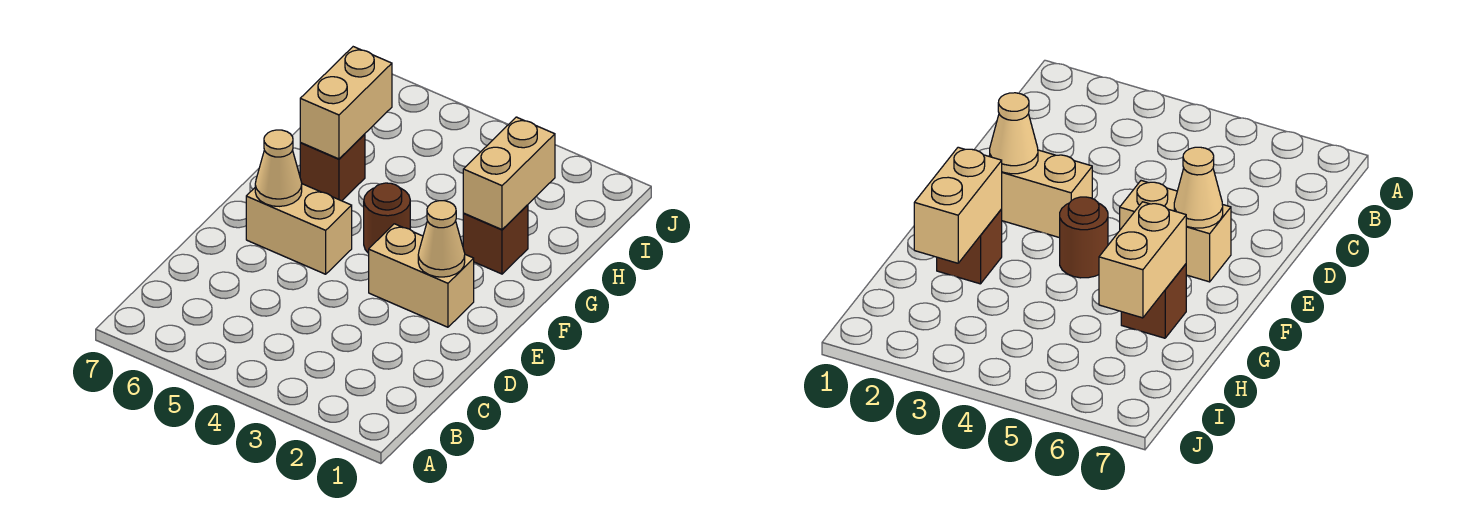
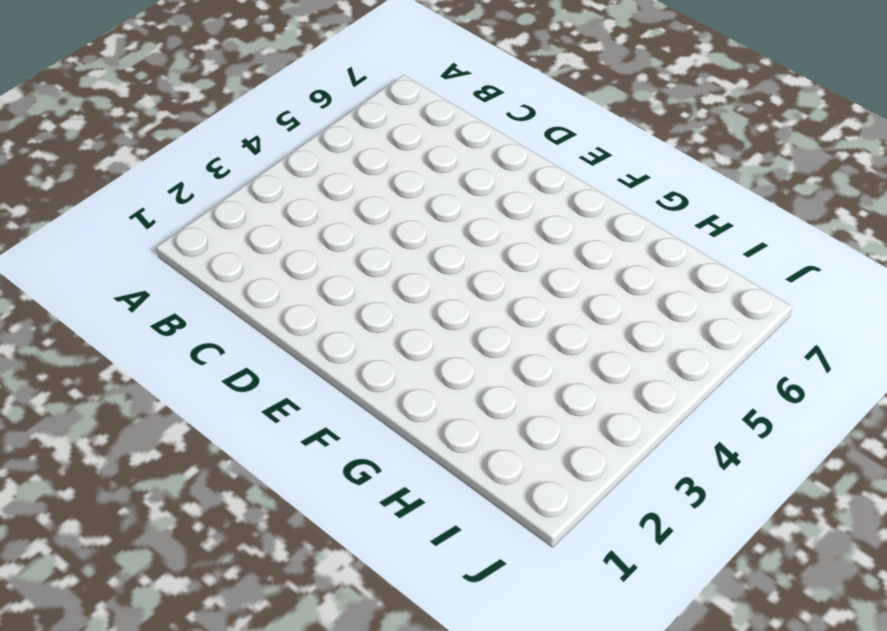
none -> tan 1x2 brick [369,224,474,327]
none -> tan 1x2 brick [246,184,352,274]

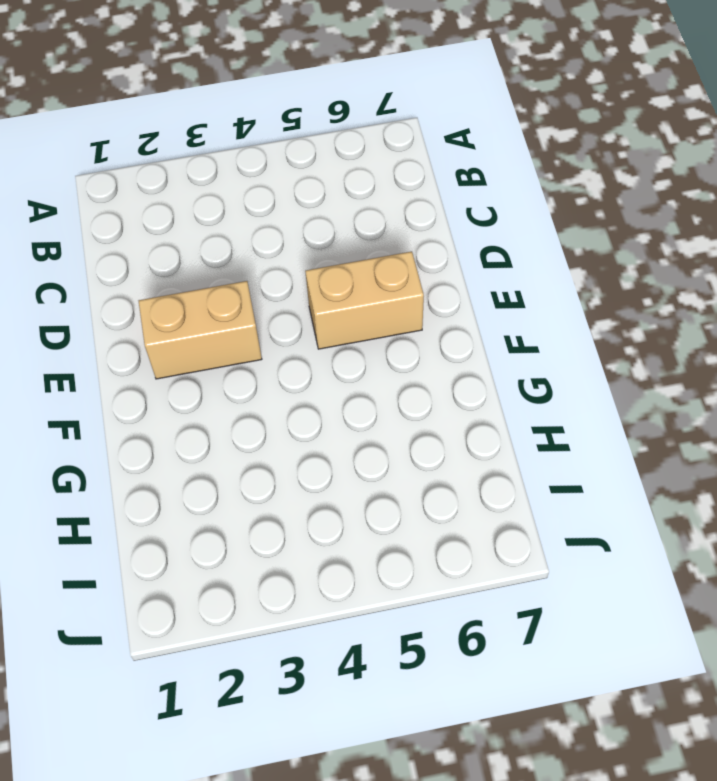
none -> brown 1x1 round brick [364,183,410,253]
none -> brown 1x1 brick [463,205,528,274]

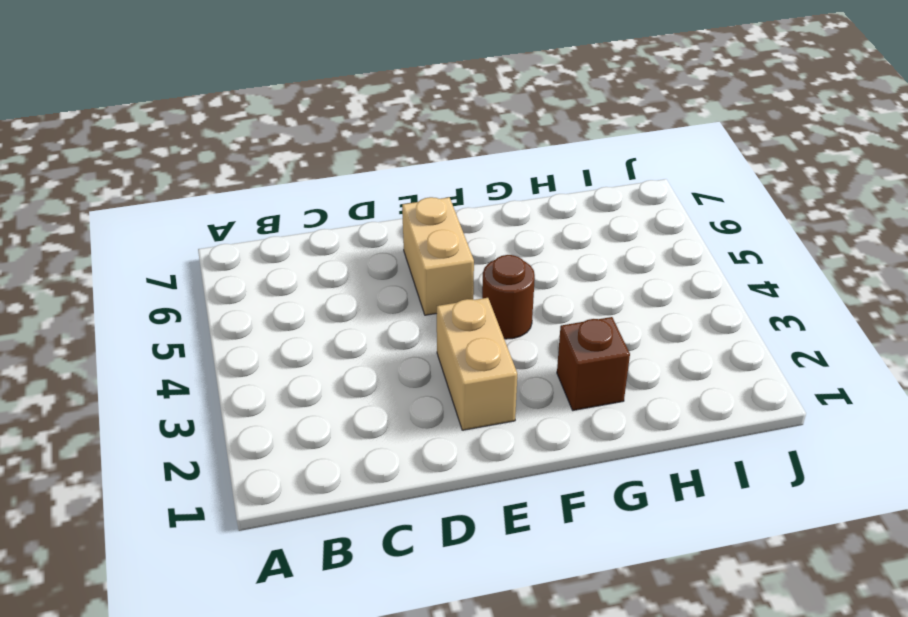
none -> brown 1x1 brick [300,134,365,201]
none -> tan 1x1 cone [418,201,465,277]

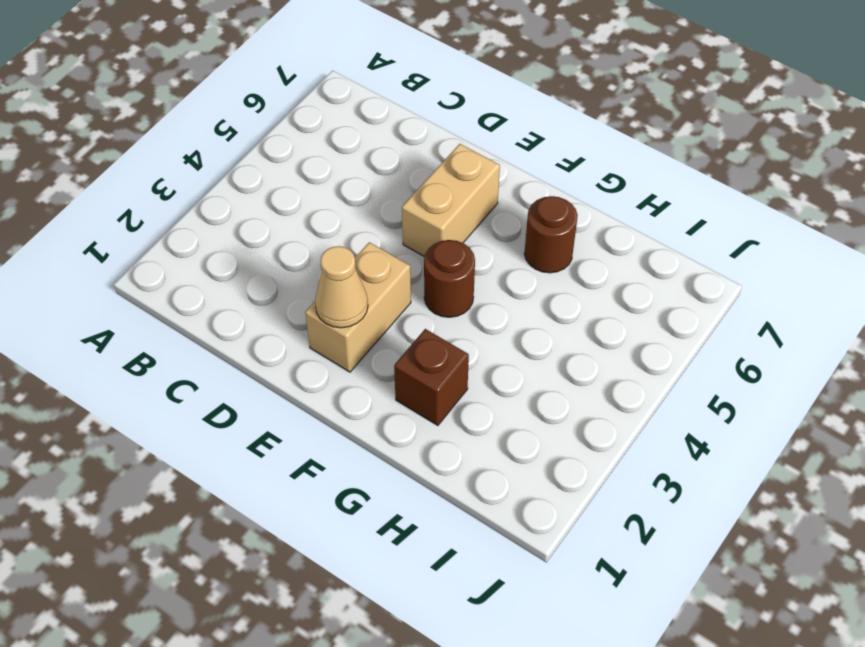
brown 1x1 round brick [524,196,578,273] -> brown 1x1 brick [300,134,365,201]
none -> tan 1x1 cone [255,130,302,206]
none -> tan 1x2 brick [463,117,555,230]

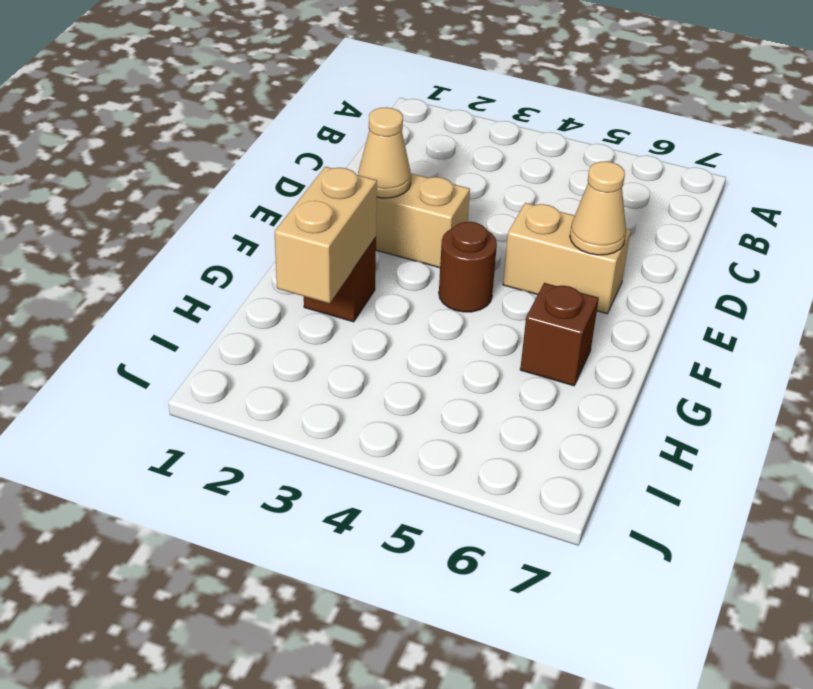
none -> tan 1x2 brick [300,47,392,159]

